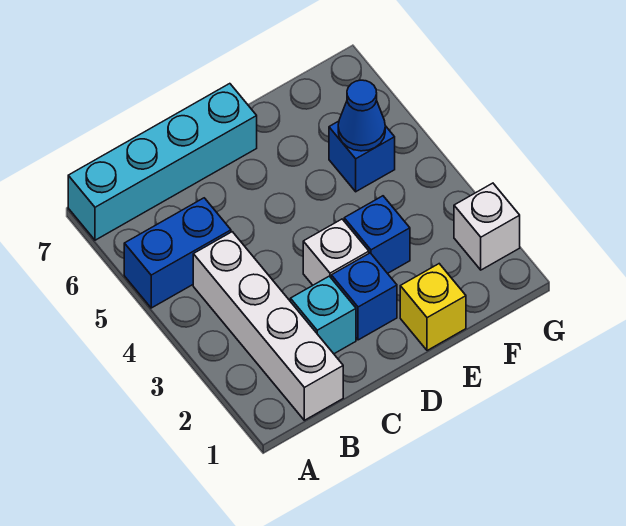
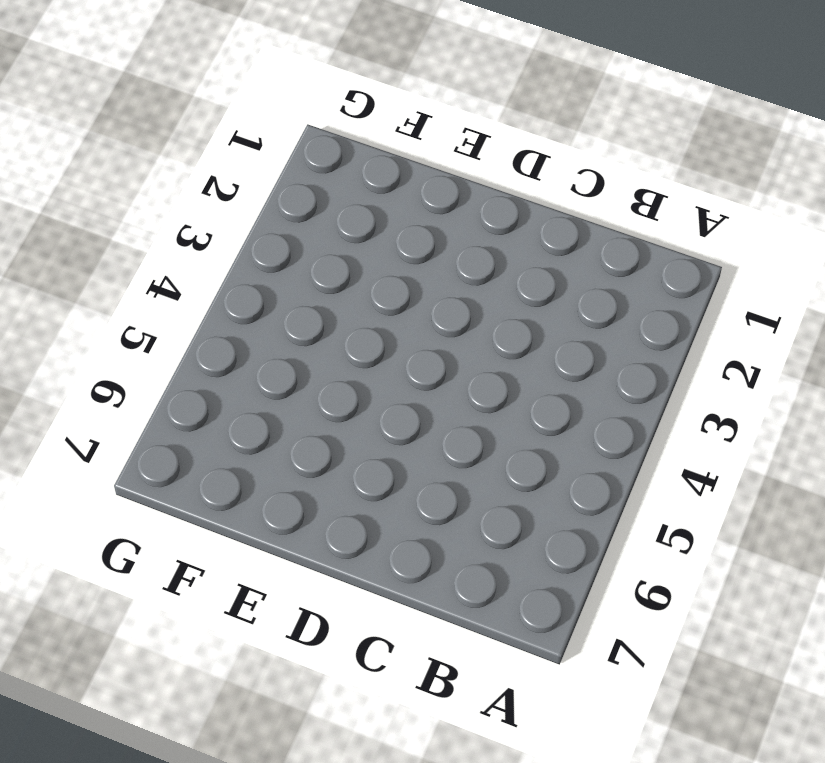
none -> blue 1x2 brick [124,198,231,308]
none -> cyan 1x4 brick [68,84,257,240]

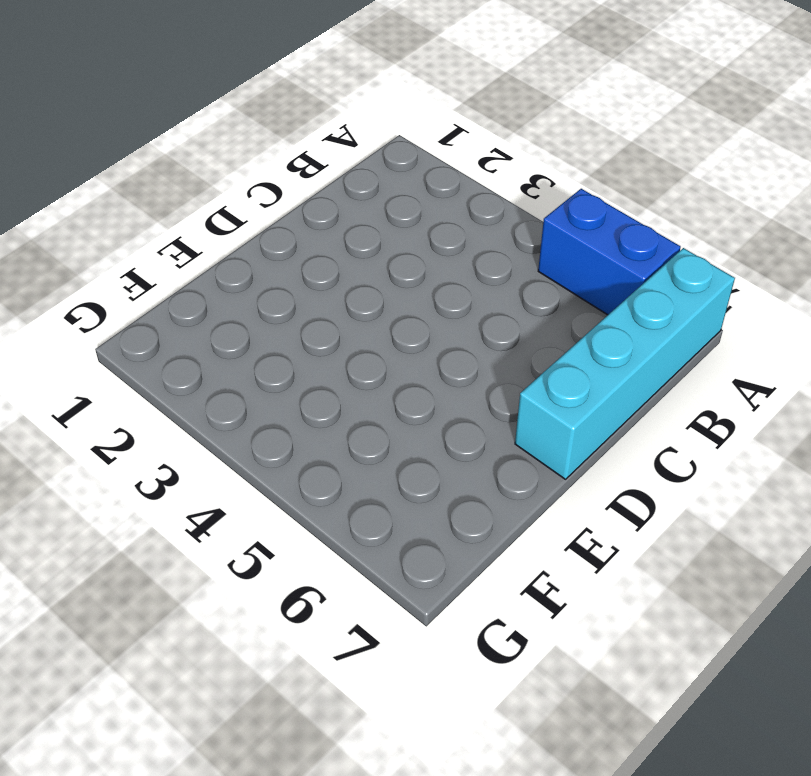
blue 1x2 brick [538,189,681,315] -> blue 1x2 brick turned to [124,198,231,308]
none -> white 1x4 brick [193,232,343,420]
none -> cyan 1x1 brick [290,276,356,354]

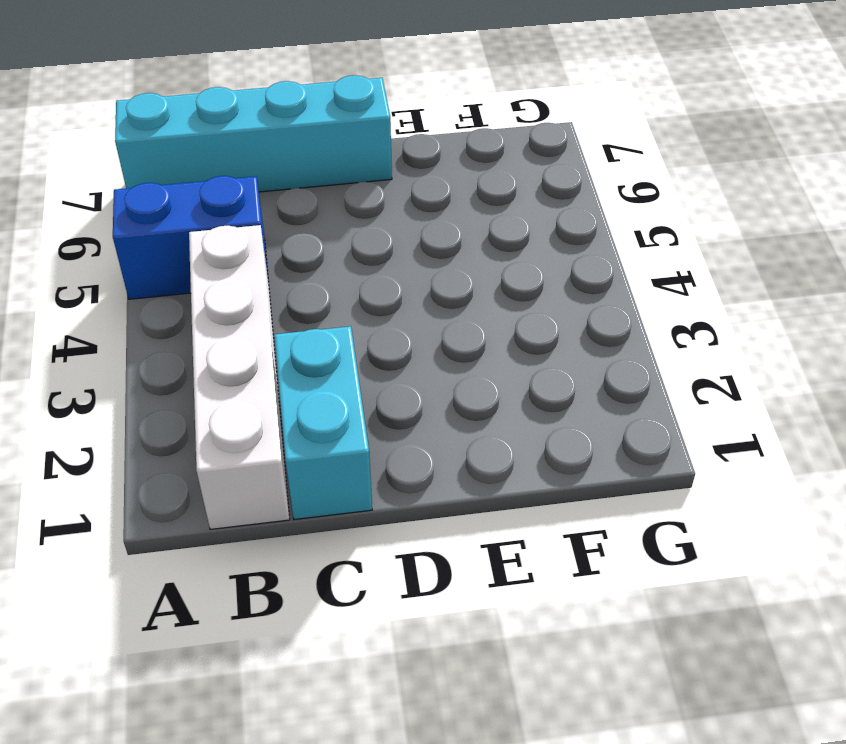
cyan 1x2 brick [274,326,372,520] -> cyan 1x1 brick [290,276,356,354]
none -> blue 1x1 brick [331,253,397,340]
none -> white 1x1 brick [303,219,369,285]

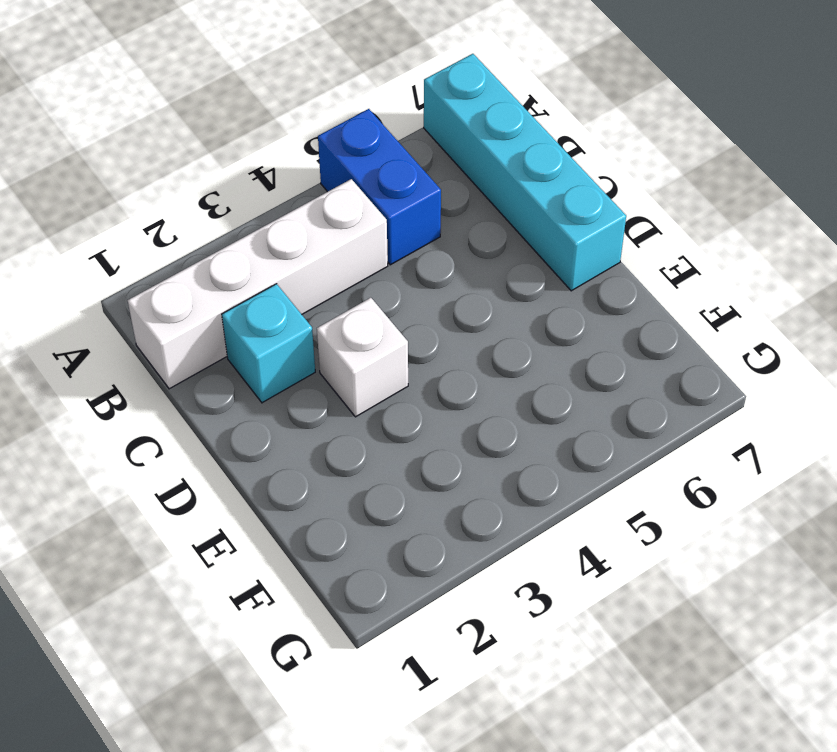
none -> blue 1x1 brick [331,253,397,340]
none -> yellow 1x1 brick [400,264,466,351]

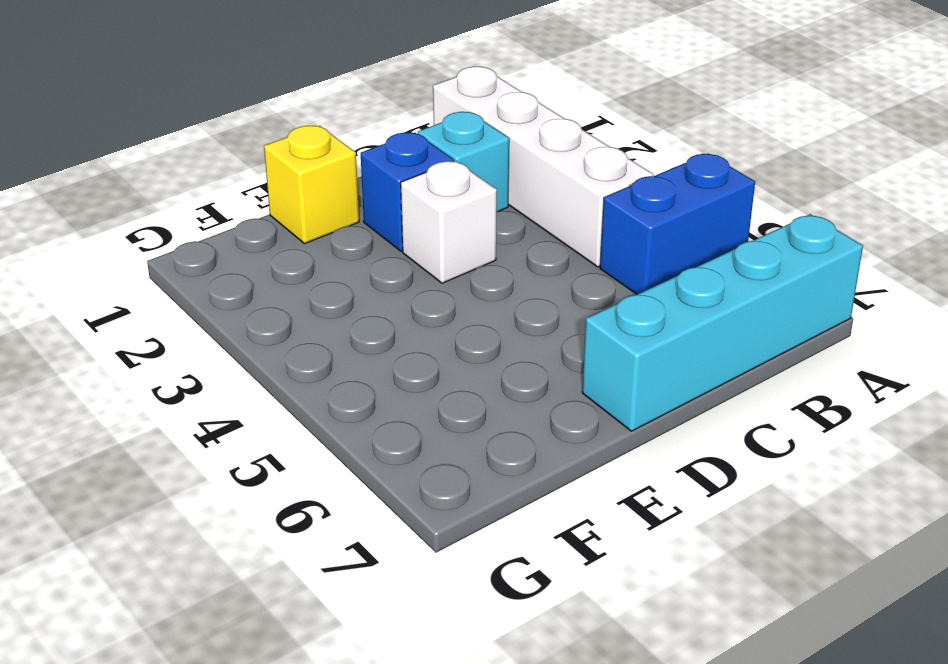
none -> blue 1x1 brick [344,196,410,273]
none -> blue 1x1 brick [329,121,395,192]

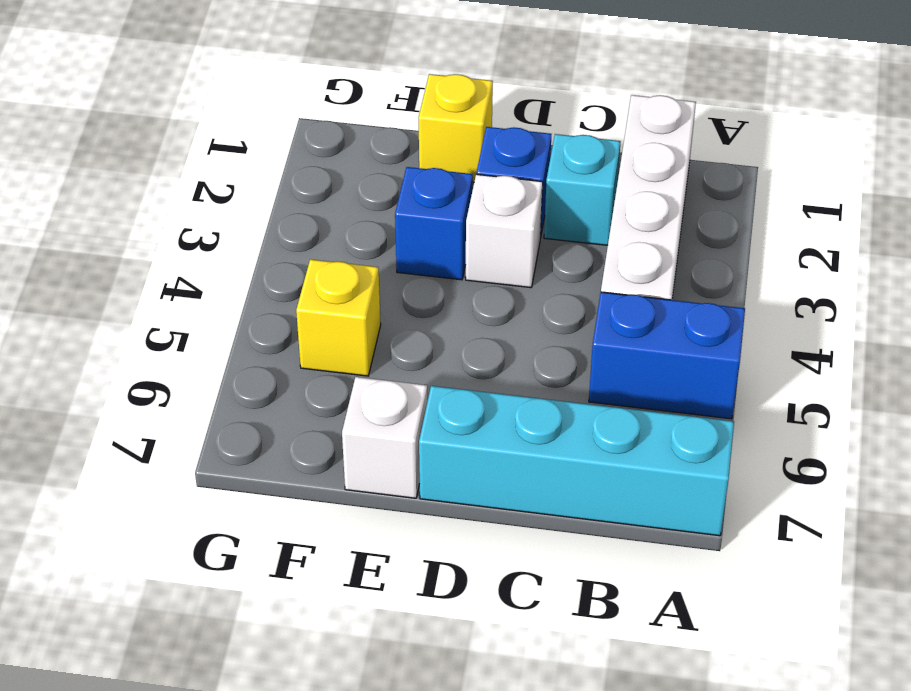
white 1x1 brick [342,377,427,498] -> white 1x1 brick moved to [454,183,520,270]
yellow 1x1 brick [296,259,381,376] -> blue 1x1 brick [329,121,395,192]
none -> blue 1x1 cone [338,80,385,151]

